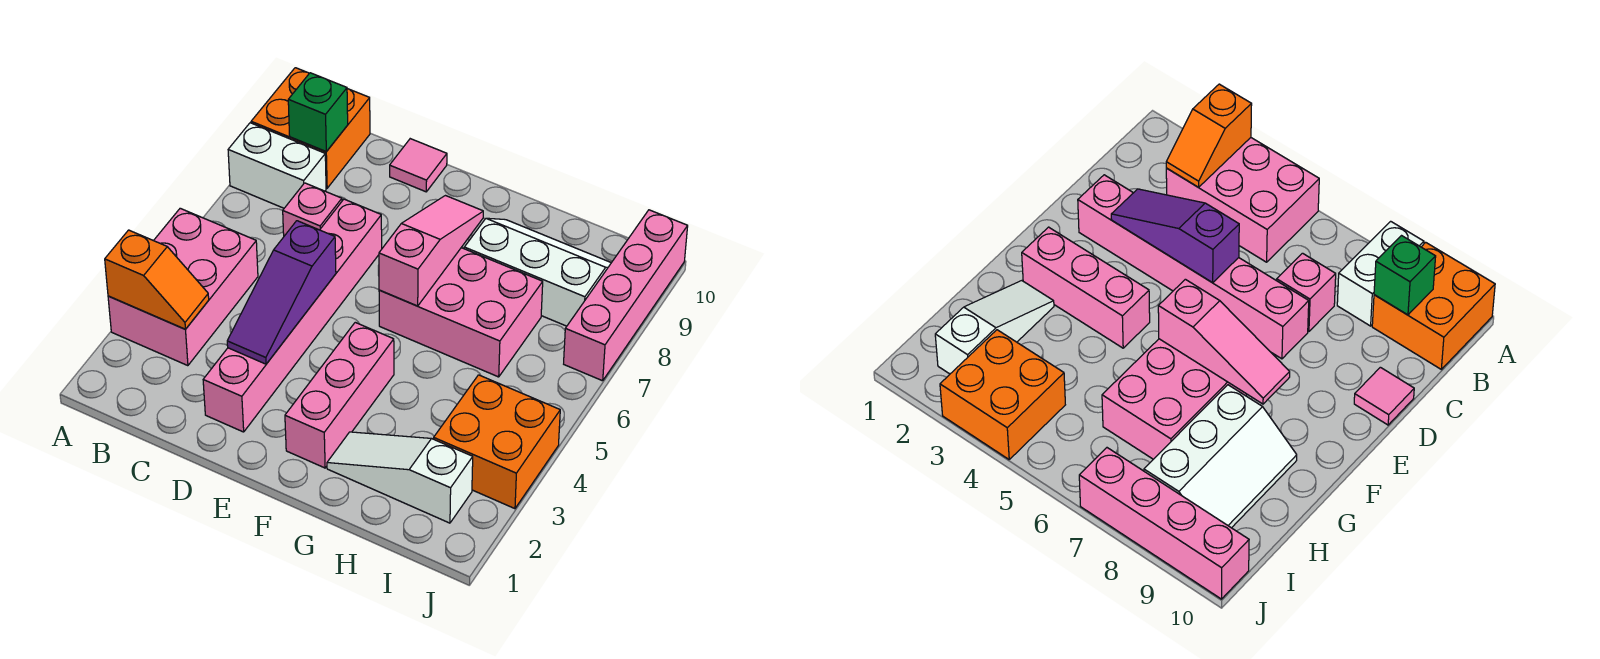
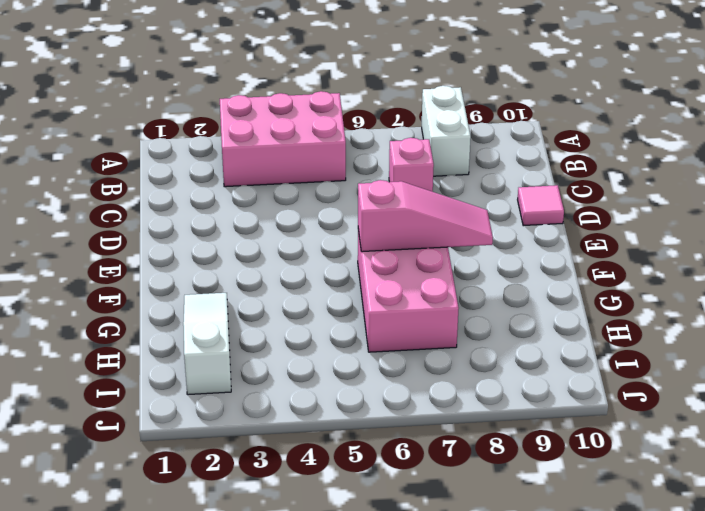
none -> orange 2x2 brick [251,68,370,188]
none -> pink 1x6 brick [203,199,382,432]
none -> pink 1x3 brick [285,323,394,468]

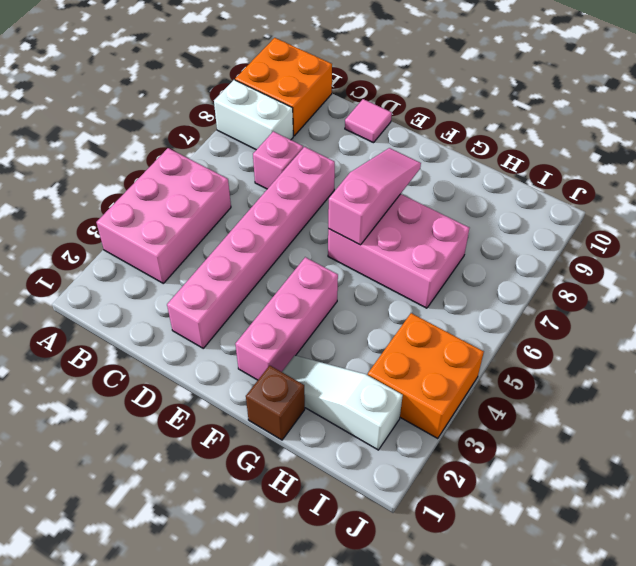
brown 1x1 brick [246,365,305,440] -> none
none -> white 2x3 slope [464,218,611,326]
none -> pink 1x4 brick [564,210,688,381]
none -> orange 1x2 slope [105,230,209,329]

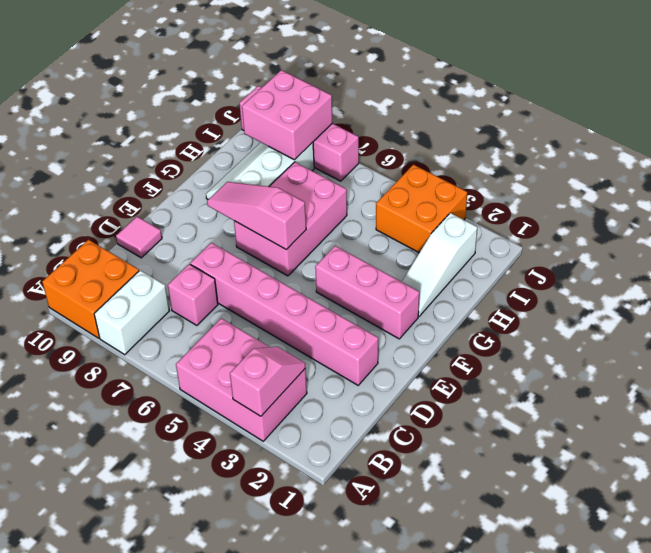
pink 1x2 slope [230,347,305,416] -> orange 1x2 slope [105,230,209,329]
pink 2x2 brick [242,70,332,160] -> none
none -> green 1x1 brick [288,73,348,152]
none -> purple 1x3 slope [227,221,336,364]

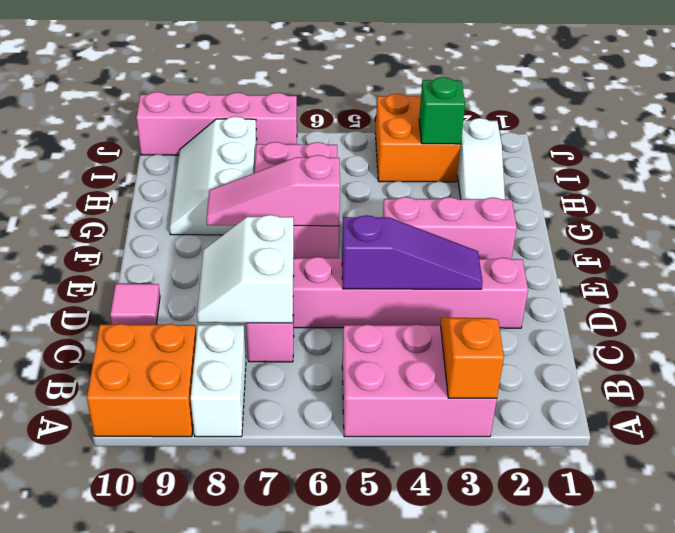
white 2x2 slope [197,215,294,323] -> none
green 1x1 brick [419,77,465,144] -> green 1x1 brick moved to [288,73,348,152]

